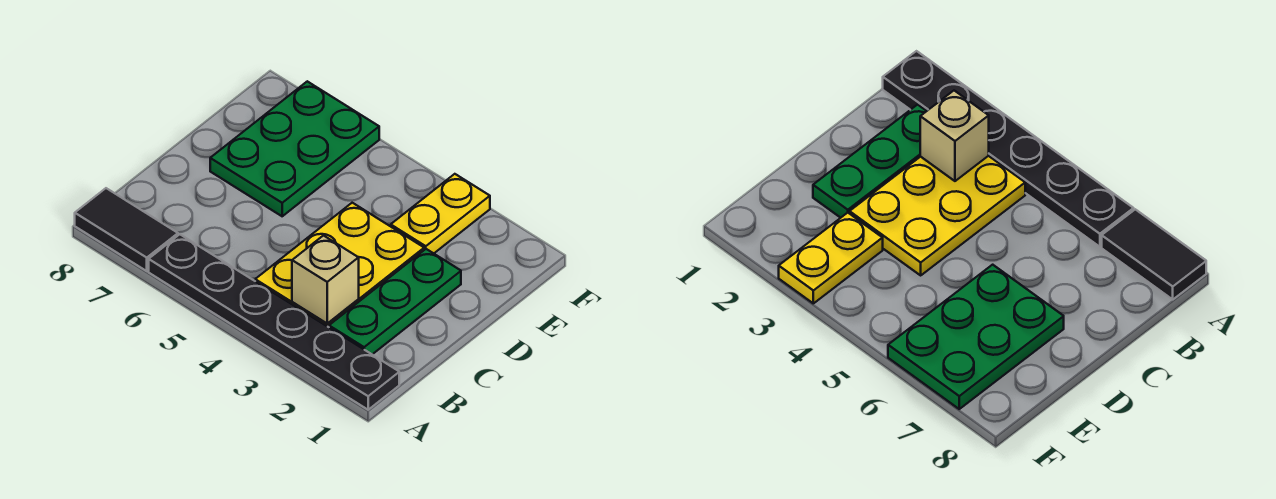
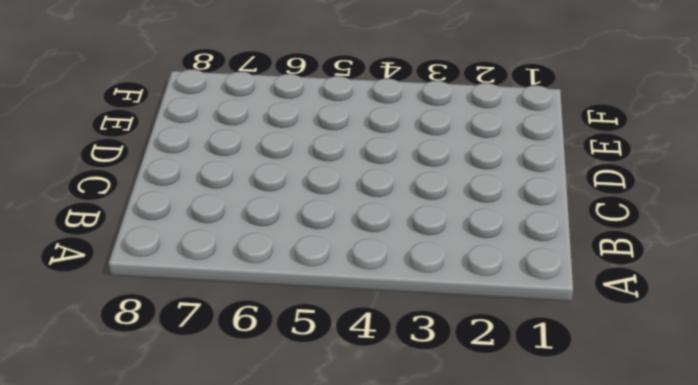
none -> black 1x6 plate [149,234,399,410]
none -> black 1x2 tile [75,188,178,271]

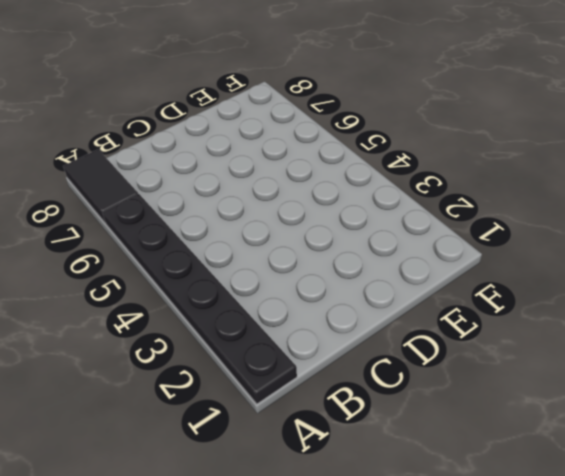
none -> green 1x3 plate [329,249,461,354]
none -> yellow 2x3 plate [255,203,424,327]

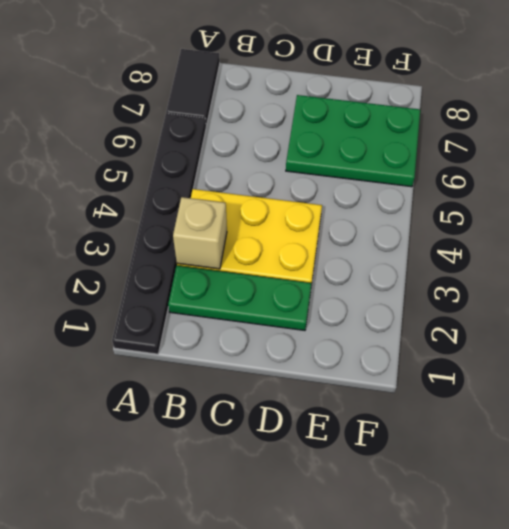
none -> yellow 1x2 plate [391,174,490,253]

